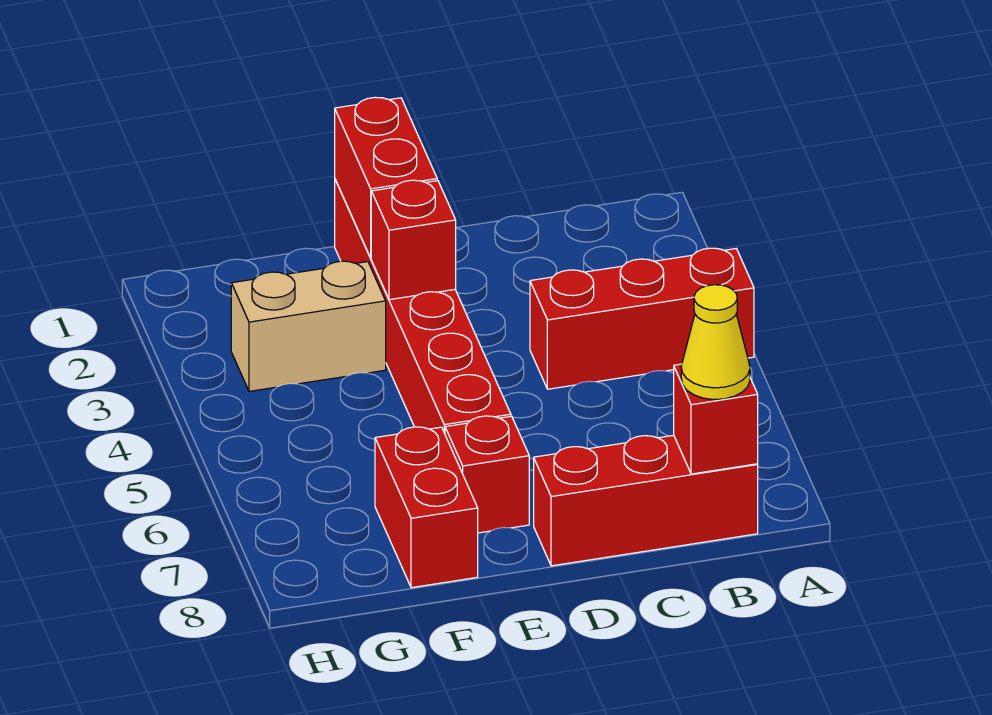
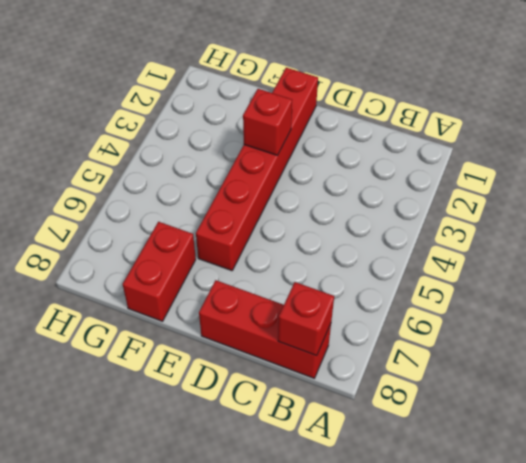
none -> red 1x3 brick [530,248,754,389]
none -> red 1x1 brick [445,416,529,533]

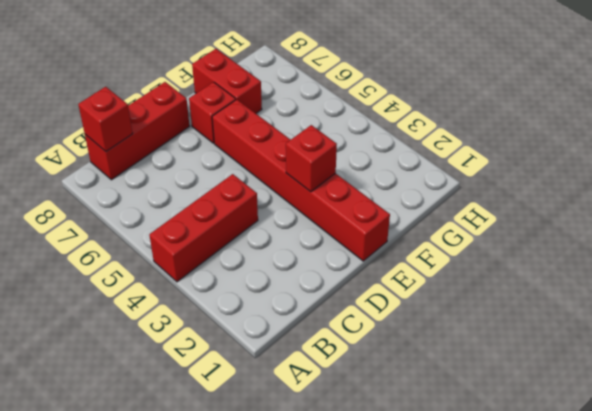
none -> tan 1x2 brick [231,261,386,391]
none -> red 1x2 brick [335,97,437,258]

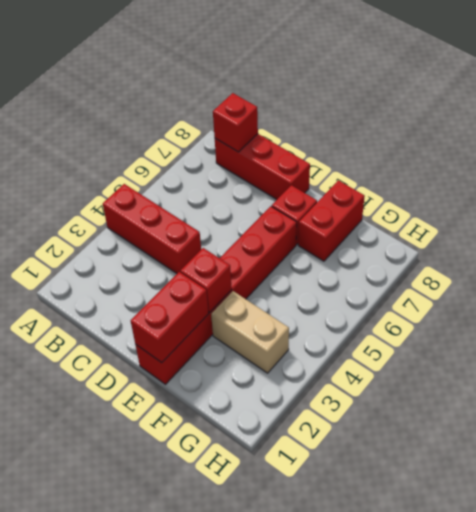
none -> yellow 1x1 cone [681,285,750,400]

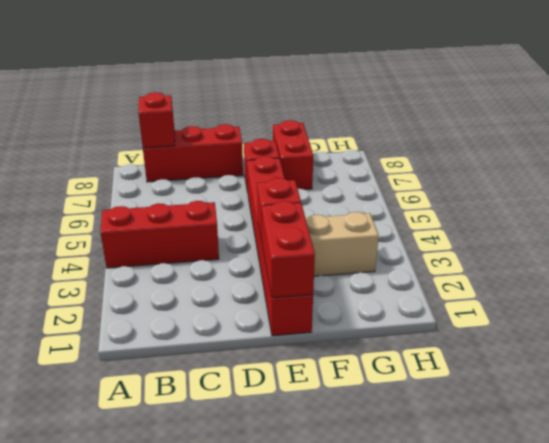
none -> yellow 1x1 cone [681,285,750,400]

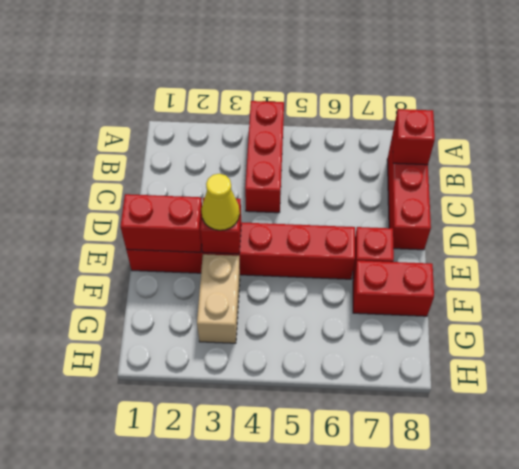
yellow 1x1 cone [201,174,240,230] -> yellow 1x1 cone moved to [681,285,750,400]

